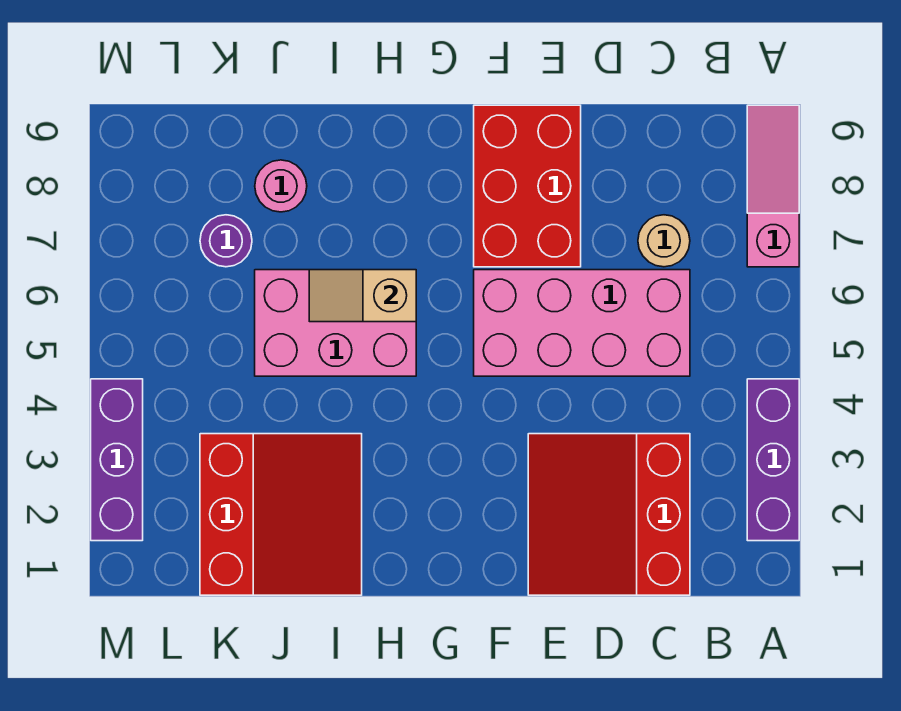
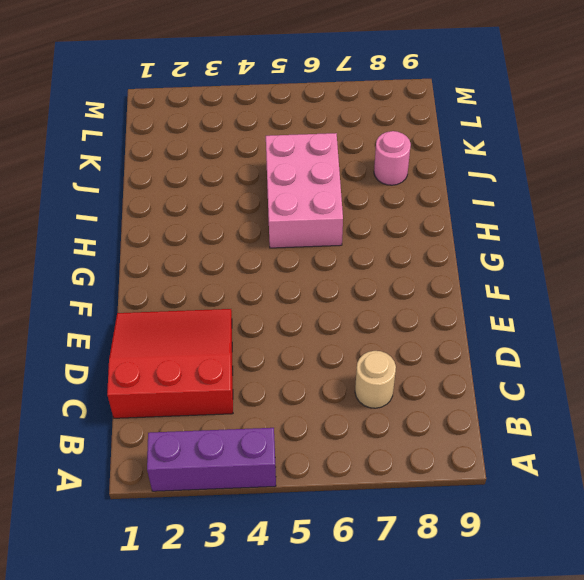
none -> pink 1x3 slope [747,105,799,267]
none -> pink 2x4 brick [474,270,690,376]
none -> red 2x3 brick [474,105,581,267]

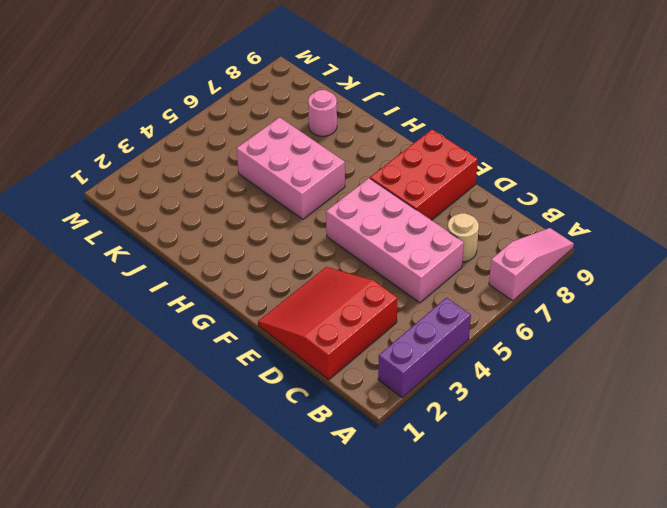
none -> red 3x3 slope [200,434,362,595]
none -> purple 1x1 round brick [200,215,252,267]
none -> purple 1x3 brick [91,379,143,541]

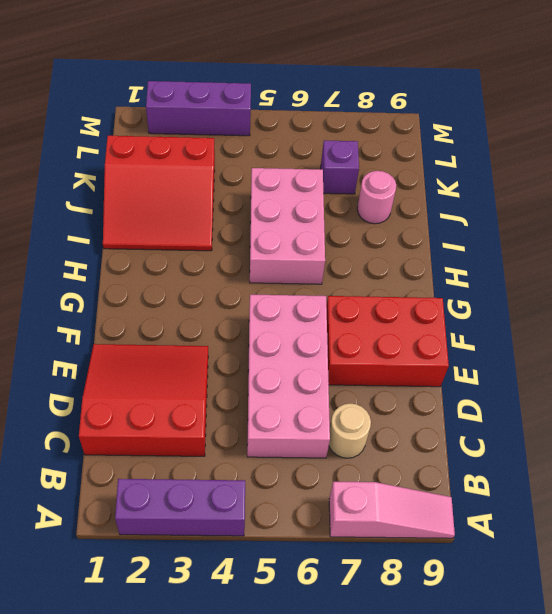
purple 1x1 brick [321,140,359,194] -> purple 1x1 round brick [200,215,252,267]
none -> tan 1x2 slope [309,270,416,322]

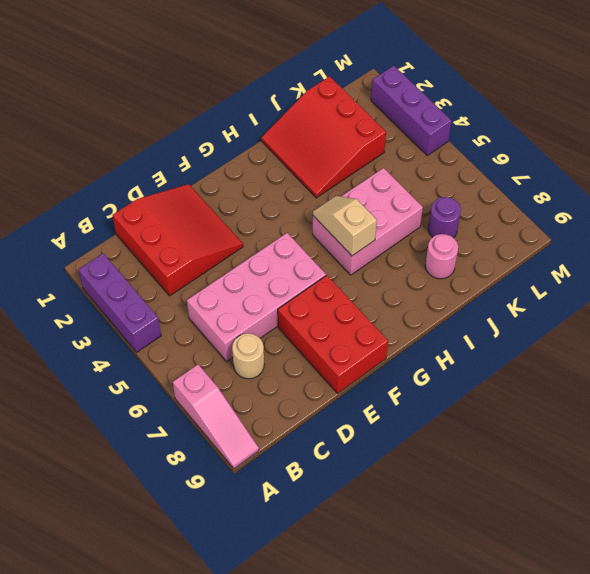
tan 1x2 slope [313,196,377,256] -> tan 1x2 slope turned to [309,270,416,322]

